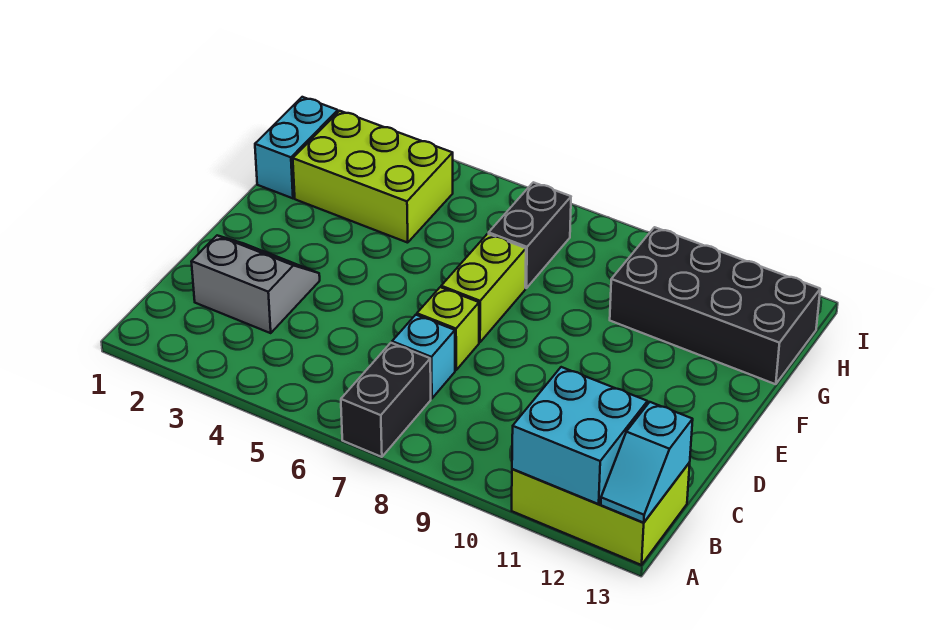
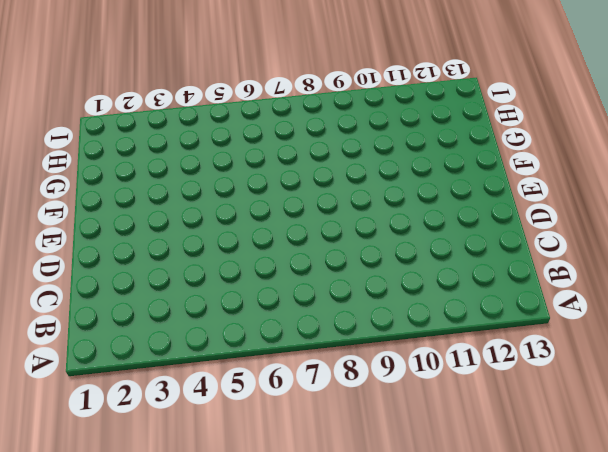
none -> black 1x2 brick [341,343,431,457]
none -> lime 2x3 brick [512,463,690,565]
none -> grey 2x2 slope [191,235,320,333]

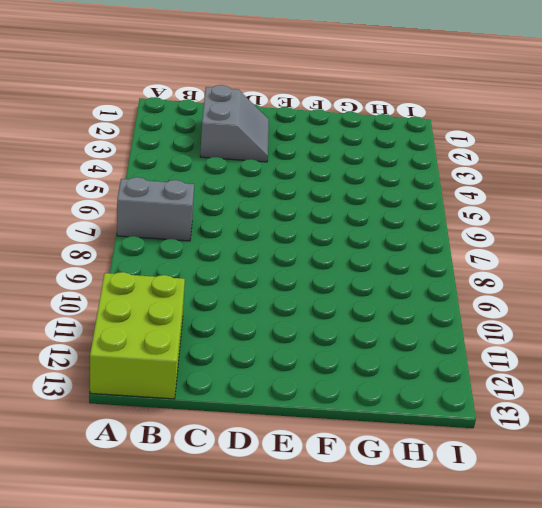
grey 1x2 brick [117,177,194,241] -> black 1x2 brick [341,343,431,457]
none -> cyan 1x1 brick [392,315,455,399]
none -> lime 1x1 brick [417,287,479,370]
none -> lime 1x2 brick [441,234,526,342]

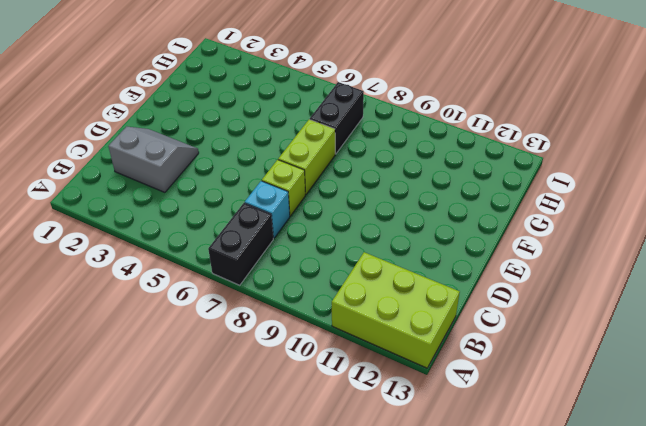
none -> cyan 1x2 brick [255,97,338,198]
none -> lime 2x3 brick [293,111,453,243]
none -> black 2x4 brick [610,227,820,384]

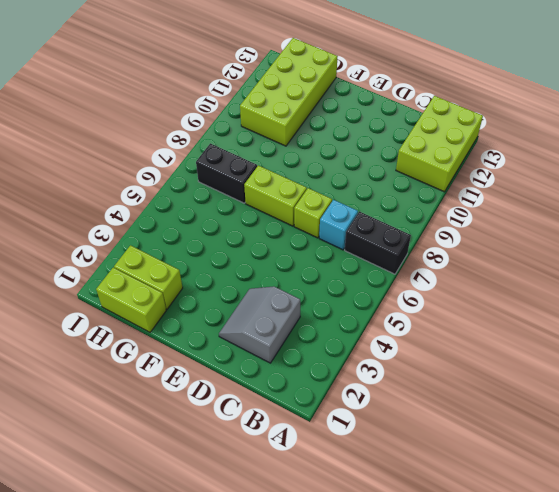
lime 1x2 brick [96,268,166,332] -> cyan 1x2 brick [255,97,338,198]
lime 1x2 brick [114,245,183,309] -> lime 2x3 brick [293,111,453,243]
lime 2x4 brick [240,38,338,146] -> black 2x4 brick [610,227,820,384]
none -> cyan 2x2 brick [512,367,648,504]
none -> cyan 1x2 slope [601,402,693,523]

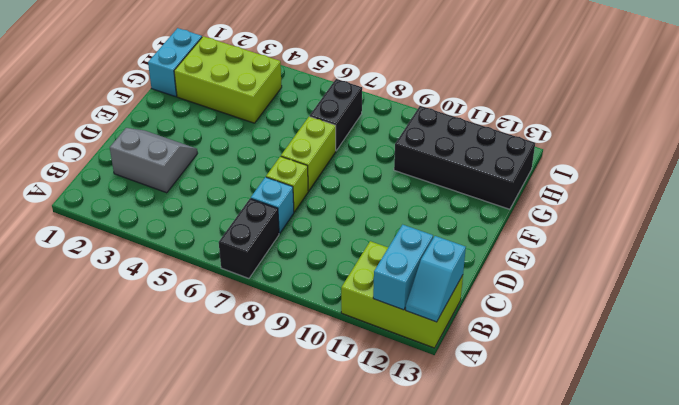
cyan 1x2 brick [373,225,433,310] -> cyan 2x2 brick [512,367,648,504]

